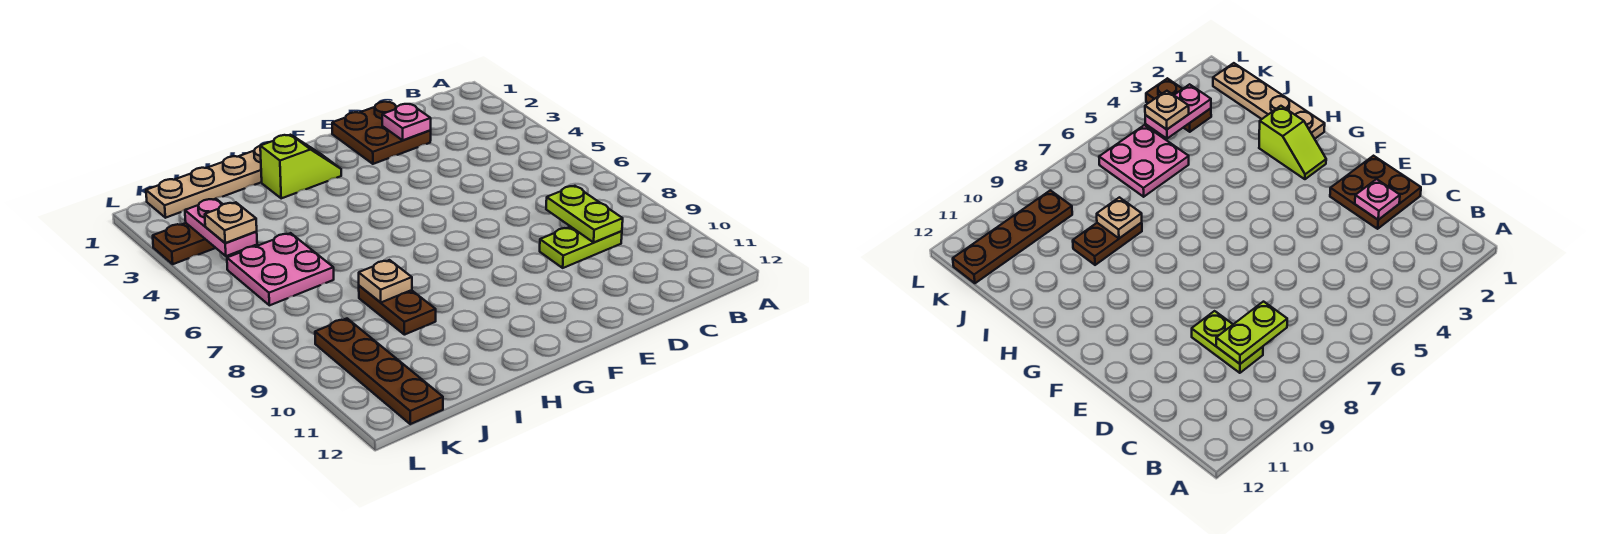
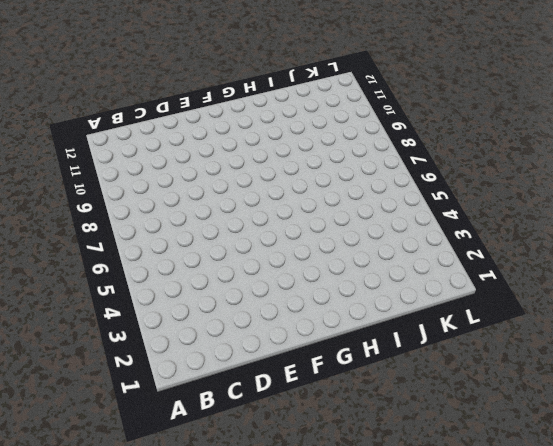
none -> lime 1x2 plate [540,227,622,268]
none -> brown 2x2 plate [332,102,431,164]
none -> lime 1x2 slope [260,135,341,198]

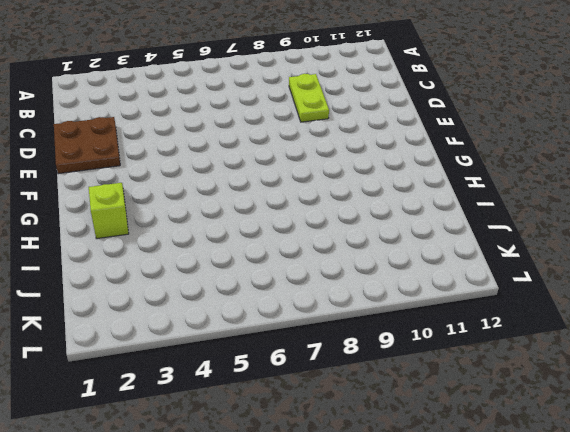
none -> tan 1x4 plate [146,146,262,218]
none -> brown 1x2 plate [359,286,436,335]
none -> pink 2x2 plate [227,233,334,305]

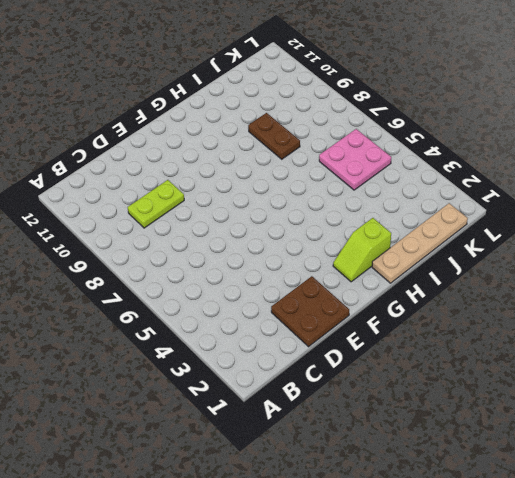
none -> brown 1x2 plate [153,223,215,264]
none -> brown 1x4 plate [315,319,443,424]
none -> lime 1x2 plate [546,186,623,242]

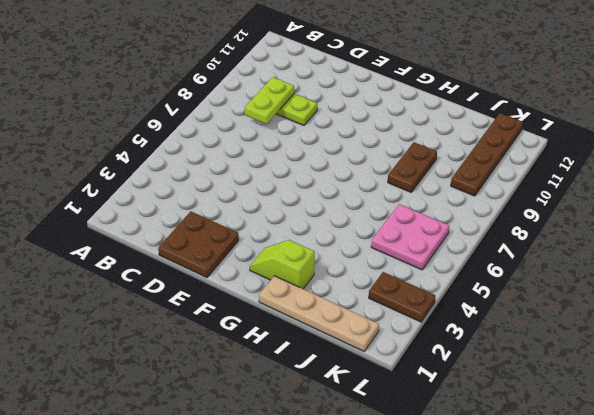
none -> pink 1x1 plate [382,104,431,140]
none -> tan 1x1 plate [359,260,412,302]
none -> pink 1x2 plate [185,199,257,256]

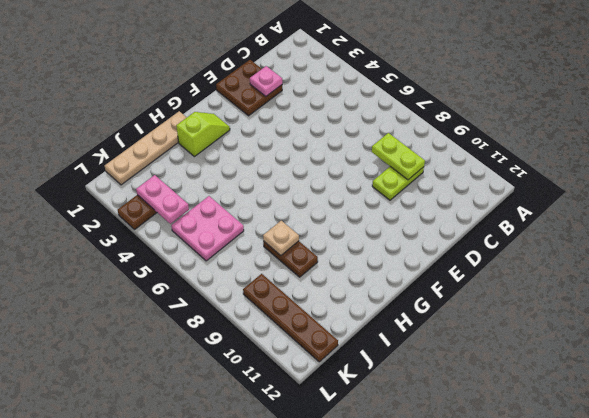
none -> tan 1x1 plate [205,202,257,243]

